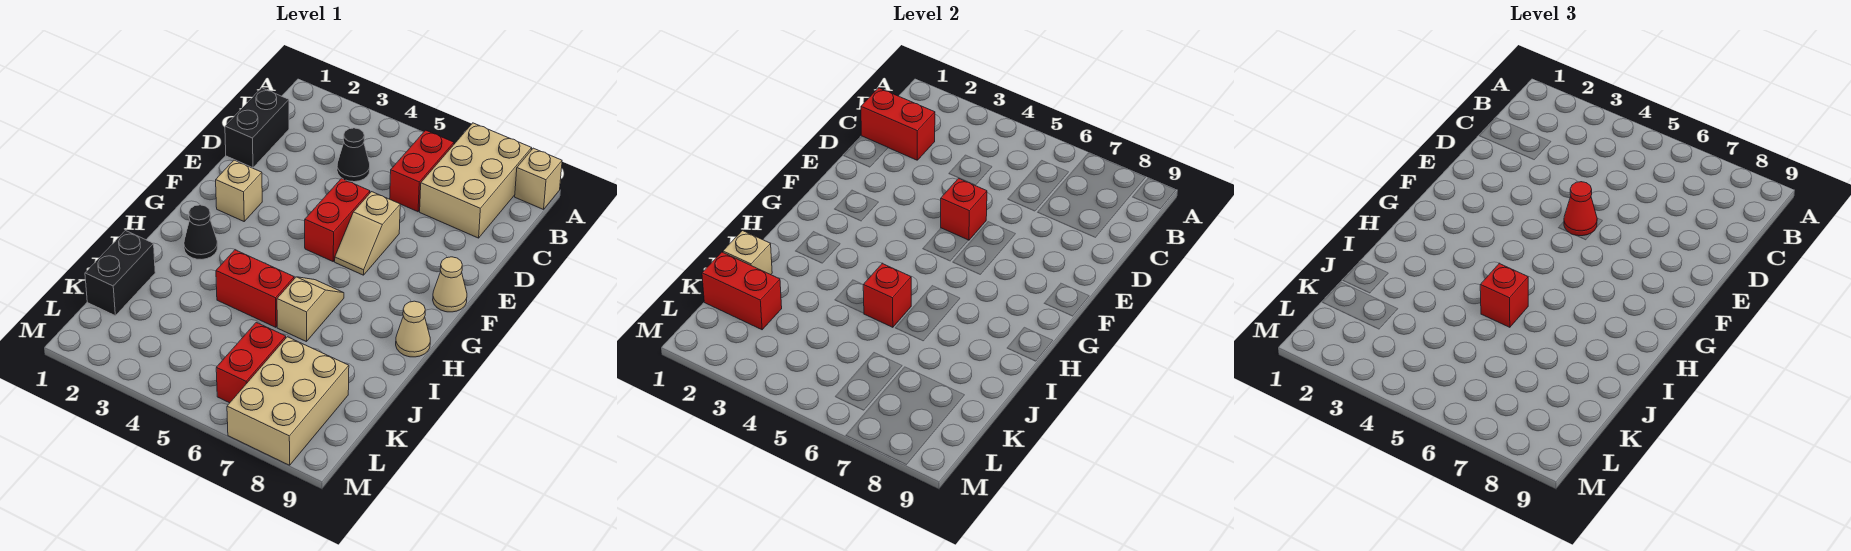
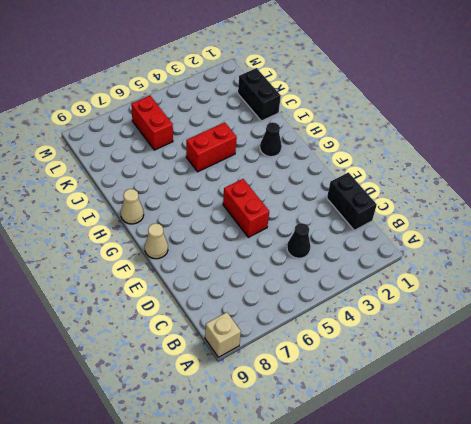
none -> tan 2x3 brick [420,123,532,238]
none -> red 1x2 brick [390,130,454,212]
none -> tan 1x2 slope [335,192,400,275]

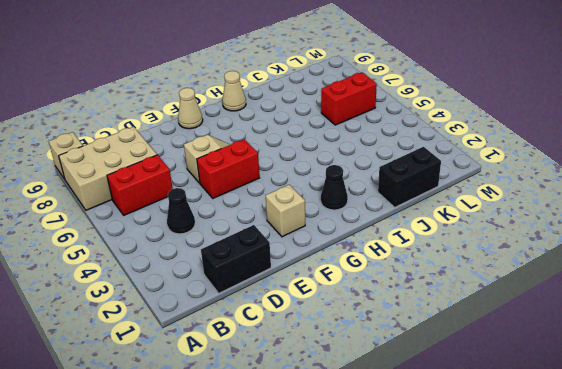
none -> tan 1x2 slope [277,277,344,342]
none -> red 1x2 brick [216,250,294,327]
none -> tan 2x3 brick [227,337,349,465]

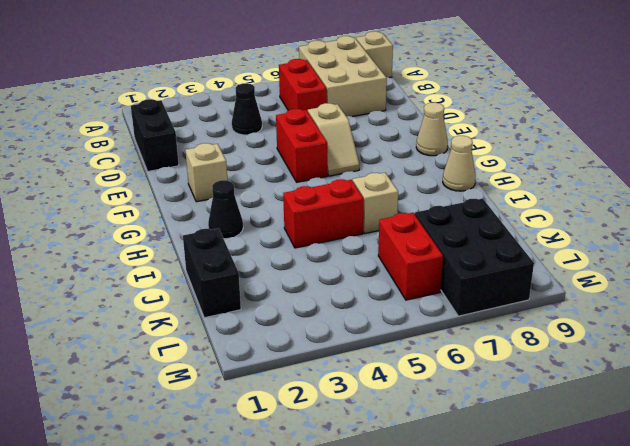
black 2x3 brick [415,199,534,316] -> tan 2x3 brick [227,337,349,465]
none -> red 1x2 brick [861,88,935,160]
none -> red 1x1 brick [941,178,987,240]
none -> red 1x1 brick [863,264,911,327]

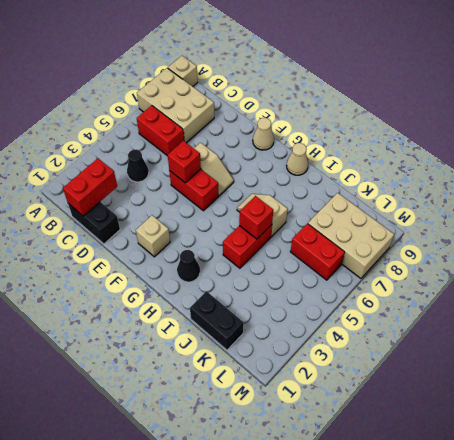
none -> tan 1x1 brick [723,231,772,275]
none -> red 1x2 brick [702,252,782,330]
none -> red 1x1 cone [1564,182,1597,236]

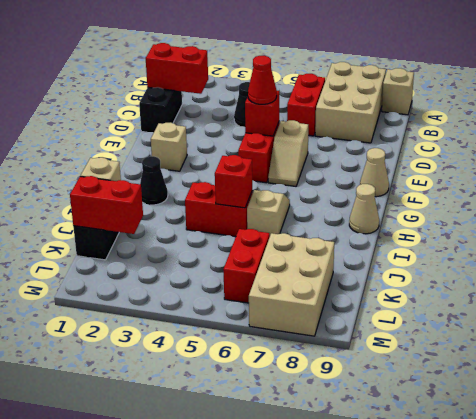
none -> red 1x1 brick [1480,264,1528,327]

